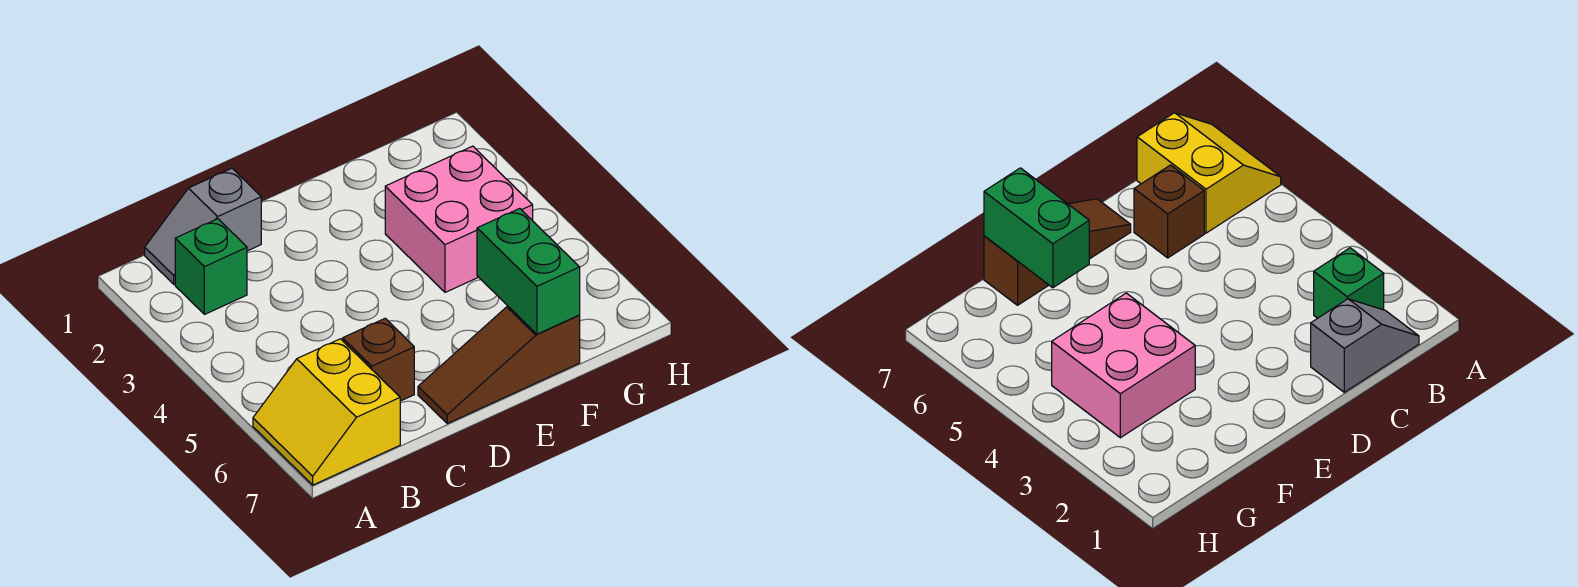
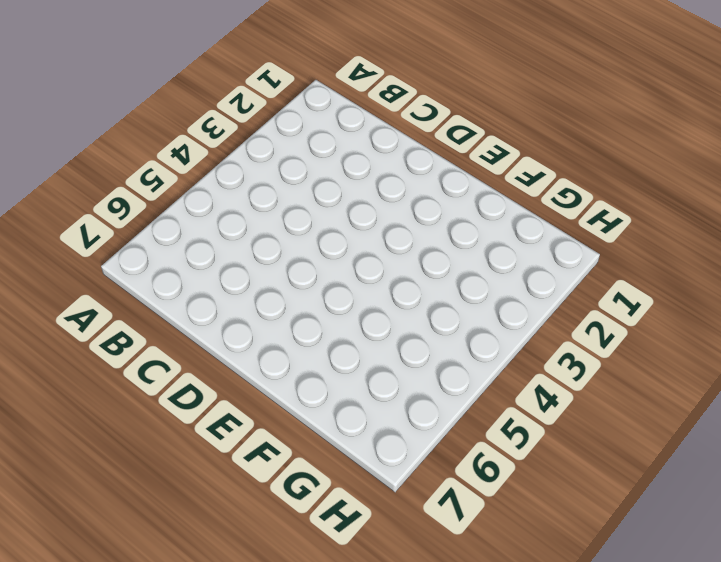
none -> yellow 2x2 slope [253,339,400,485]
none -> grey 1x2 slope [145,168,261,284]

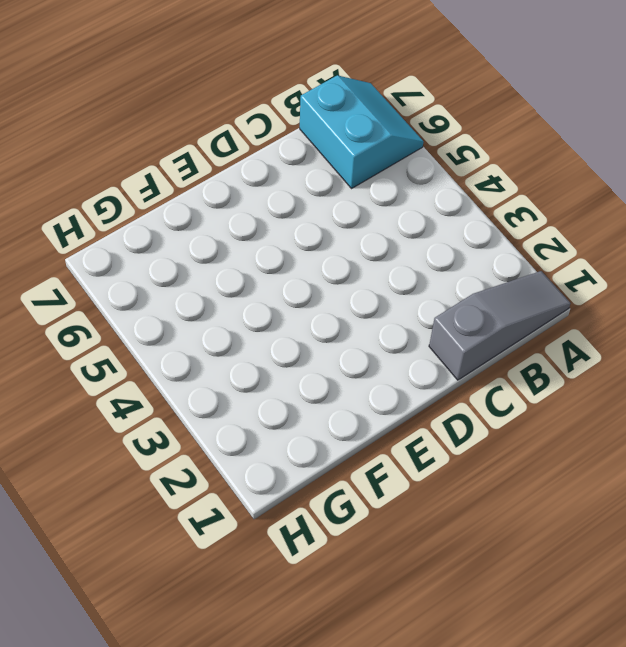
grey 1x3 slope [429,271,570,380] -> grey 1x2 slope [145,168,261,284]
cyan 2x2 slope [300,75,424,188] -> yellow 2x2 slope [253,339,400,485]
none -> green 1x1 brick [175,219,247,314]
none -> brown 1x1 brick [343,318,414,401]

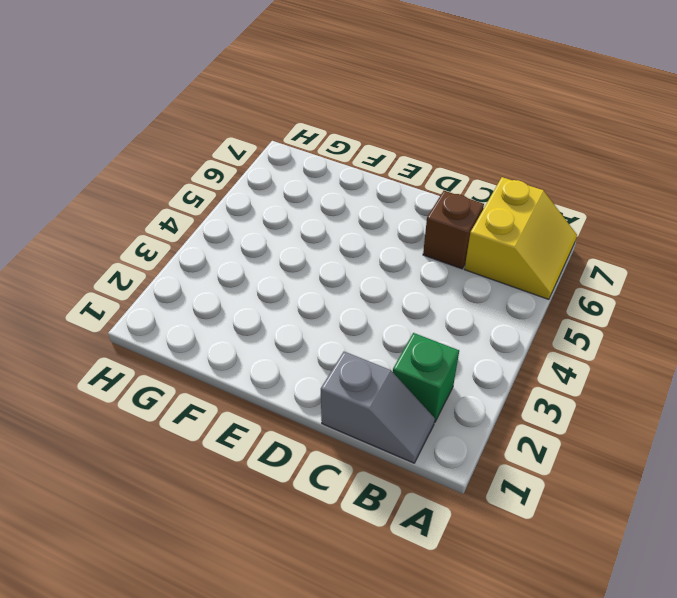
none -> brown 1x3 slope [418,306,580,423]
none -> pink 2x2 brick [385,146,533,292]

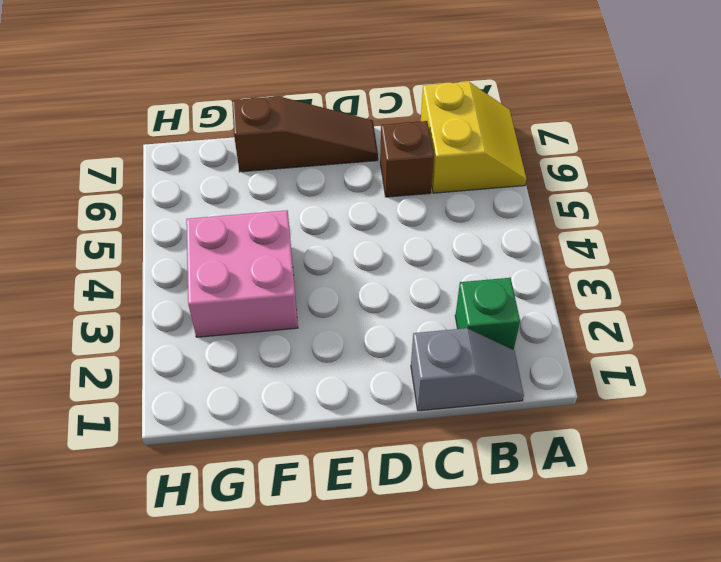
none -> green 1x2 brick [477,208,580,334]

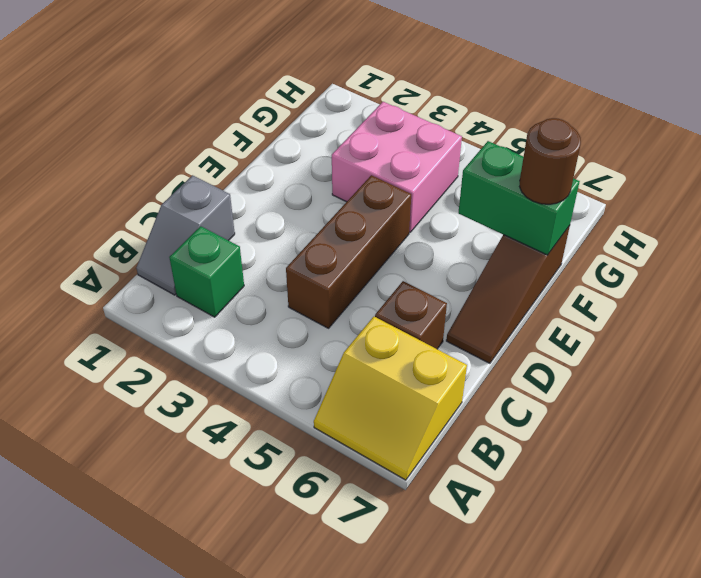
brown 1x3 brick [286,175,411,328] -> none
brown 1x1 round brick [520,118,581,204] -> none

